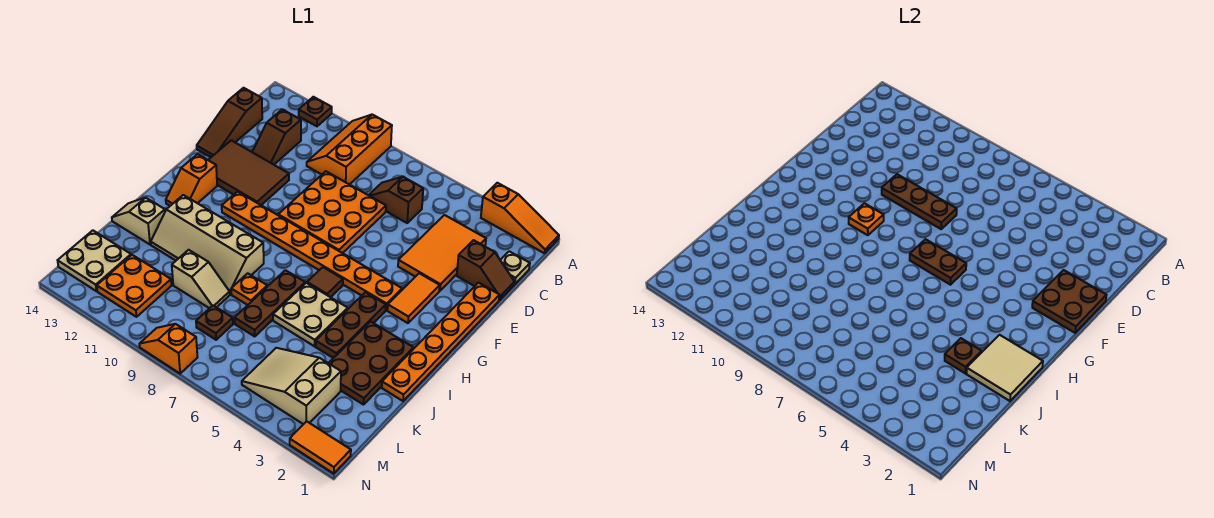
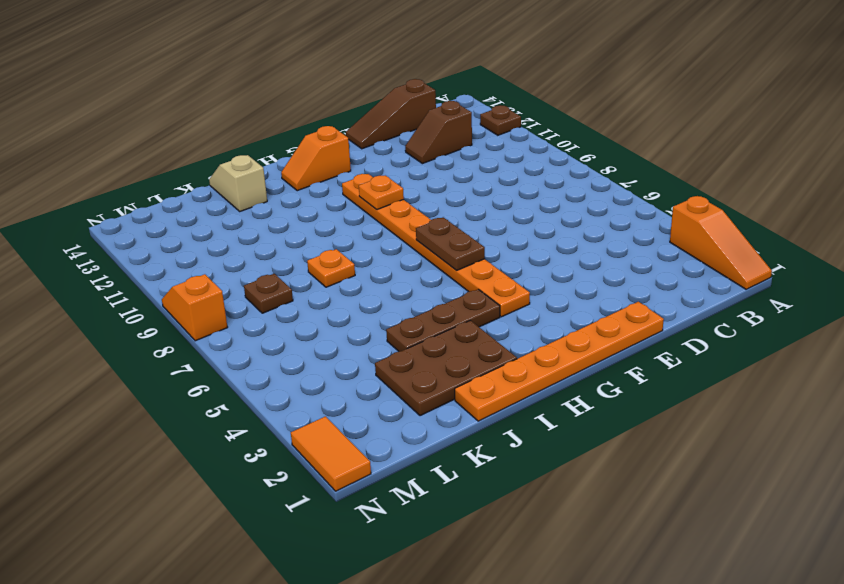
none -> orange 2x3 slope [307,115,392,185]
none -> tan 1x1 plate [500,251,530,284]
none -> orange 2x3 tile [398,215,486,291]
none -> brown 1x2 slope [369,177,423,223]

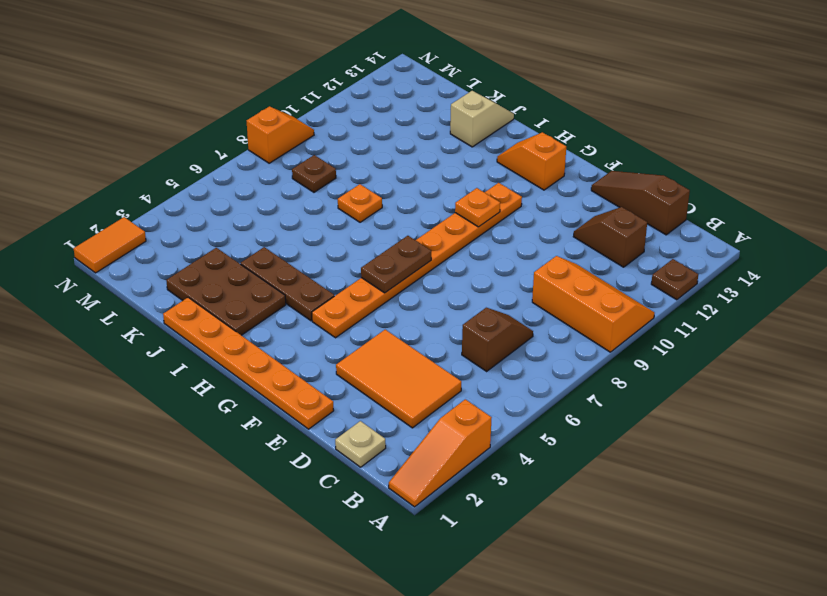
none -> brown 1x2 slope [457,240,514,300]
none -> orange 3x3 plate [278,171,386,253]
none -> brown 2x3 tile [209,140,289,205]
none -> orange 1x2 tile [387,273,440,323]

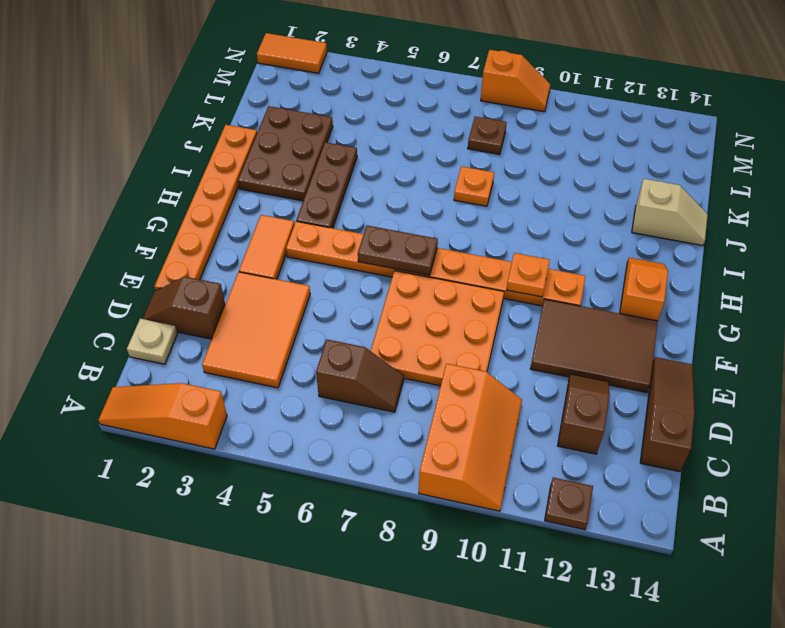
none -> brown 1x1 tile [307,267,343,297]
none -> tan 2x2 plate [273,283,348,346]
none -> brown 1x3 plate [235,270,305,337]
none -> tan 2x4 slope [151,195,264,294]

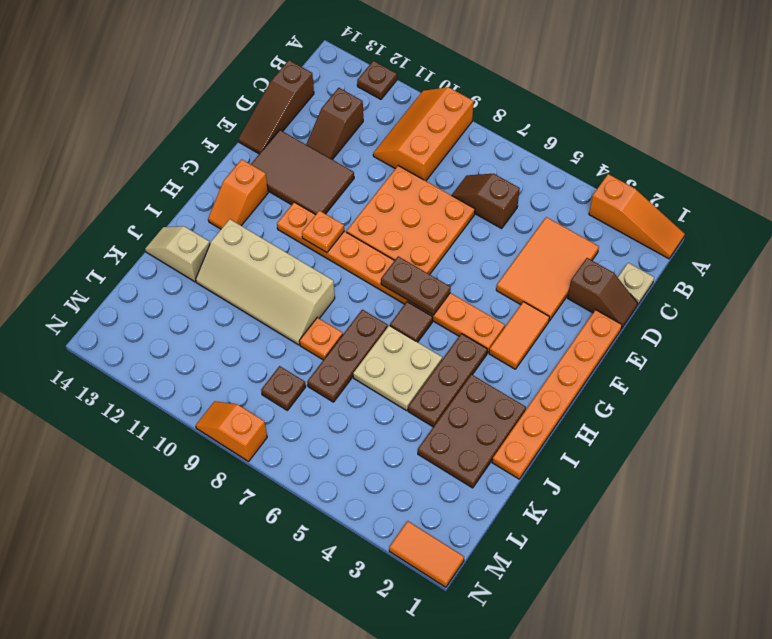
none -> tan 1x2 slope [172,250,230,308]
none -> tan 2x3 slope [242,348,341,424]
none -> orange 2x2 plate [97,255,172,317]
none -> tan 2x2 plate [58,230,131,291]

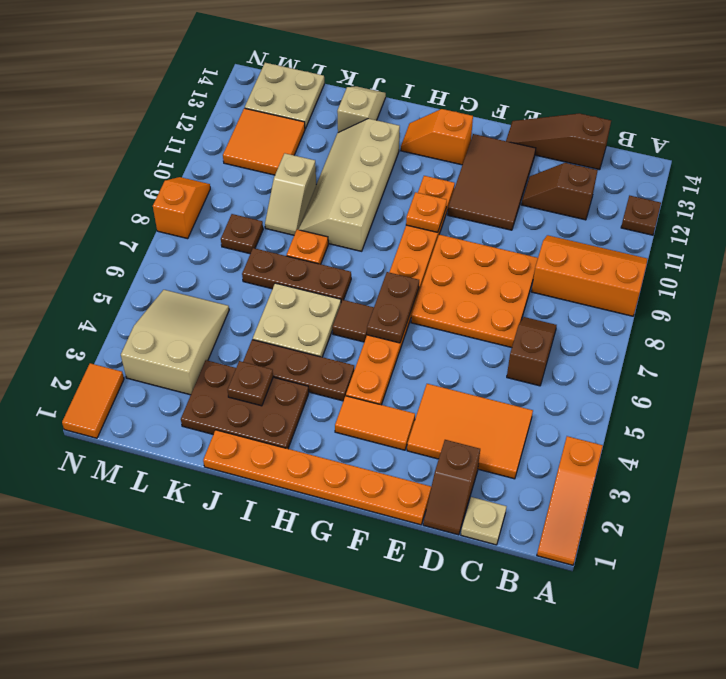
orange 2x2 tile [223,108,305,175] -> orange 2x2 plate [97,255,172,317]
none -> brown 2x2 plate [1032,270,1106,333]
none -> brown 1x3 plate [882,174,957,229]
none -> tan 2x2 tile [967,335,1043,401]

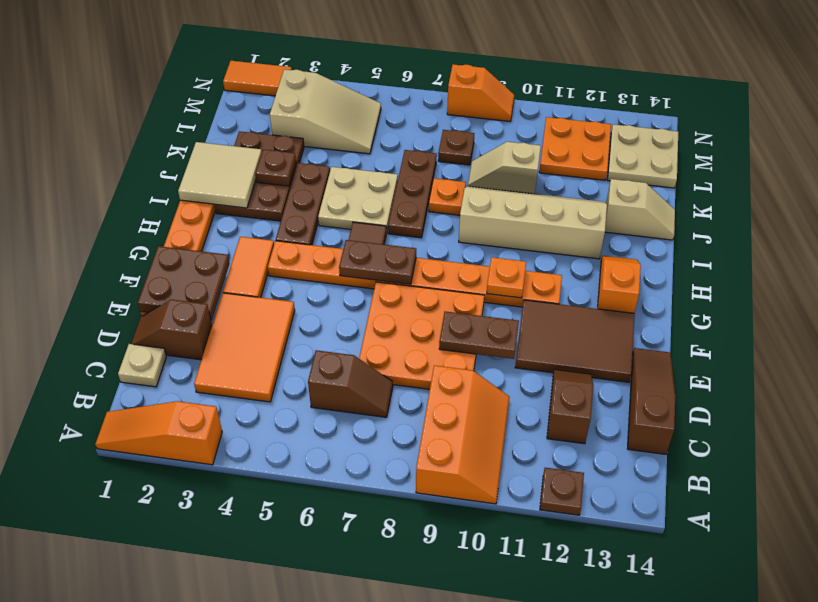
brown 1x2 plate [439,311,519,359] -> brown 1x3 plate [882,174,957,229]

